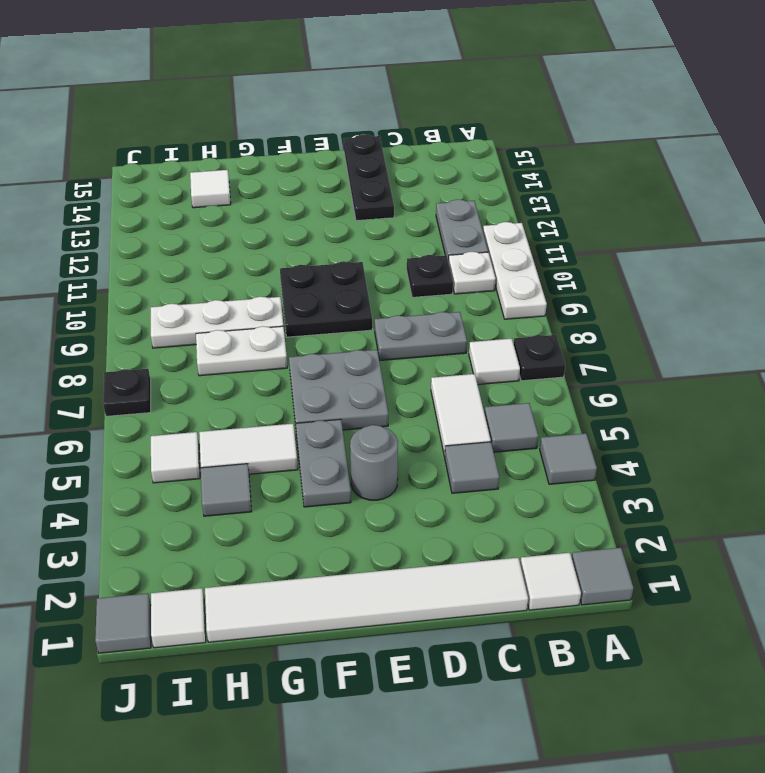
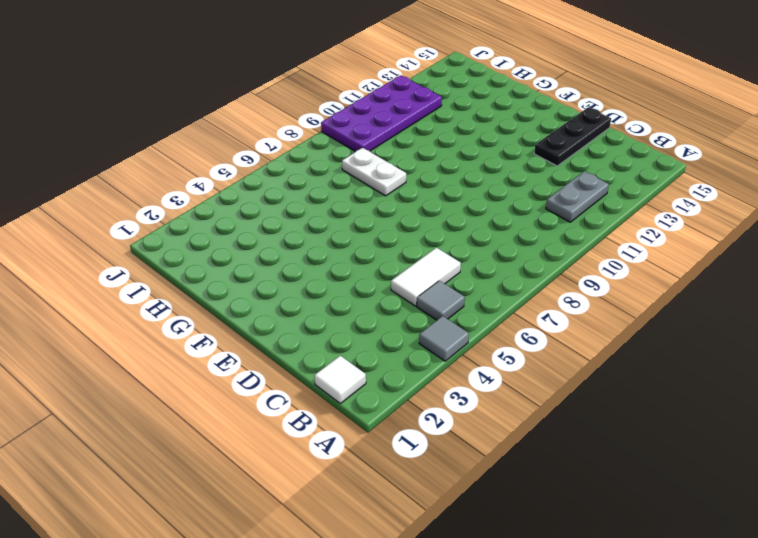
purple 2x4 plate [321,75,442,151] -> white 1x3 plate [151,297,283,348]
none -> grey 1x1 tile [572,548,634,605]
none -> black 1x1 plate [514,335,565,381]
none -> white 1x3 plate [483,222,547,319]

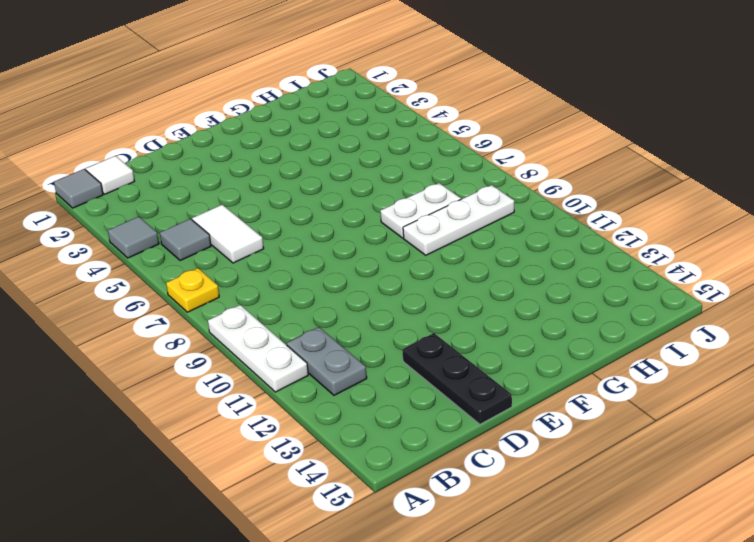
yellow 1x1 plate [166,268,219,312] -> black 1x1 plate [514,335,565,381]
none -> white 1x1 tile [469,338,520,384]
none -> white 1x1 plate [449,252,496,294]
none -> white 1x6 tile [205,558,528,642]

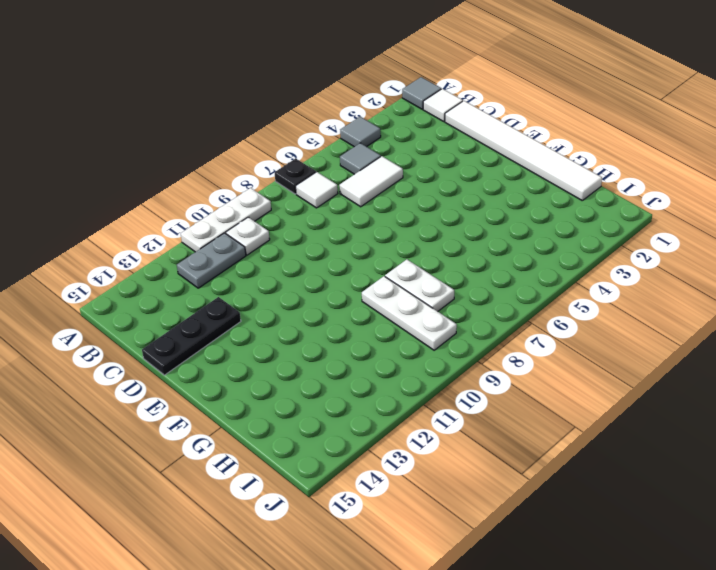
none -> grey 1x1 tile [445,442,499,493]
none -> grey 1x2 plate [375,312,467,360]
none -> black 1x1 plate [407,255,453,297]

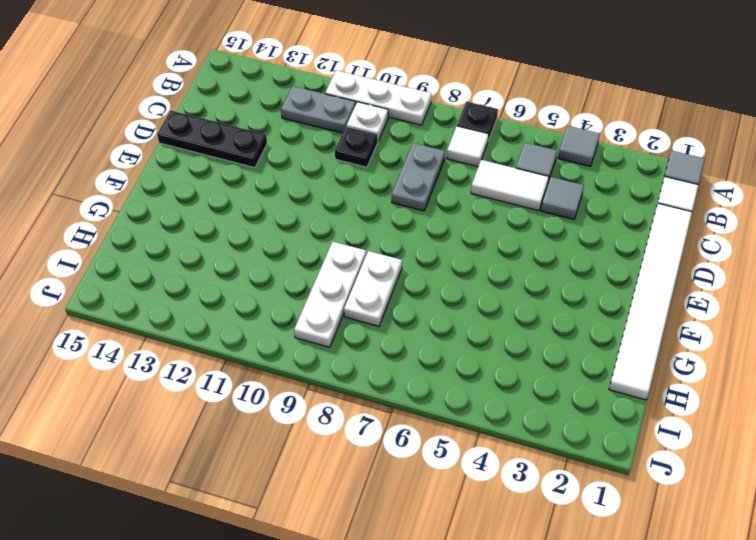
none -> grey 1x1 round brick [350,425,398,500]
none -> grey 2x2 plate [289,350,388,430]
none -> black 2x2 plate [280,261,372,337]

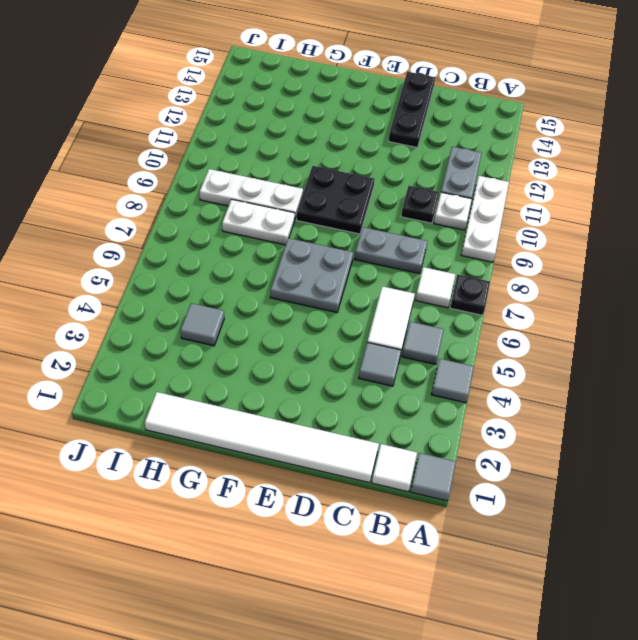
none -> grey 1x1 round brick [350,425,398,500]
none -> grey 1x2 plate [296,419,351,507]
none -> white 1x2 tile [199,424,298,474]

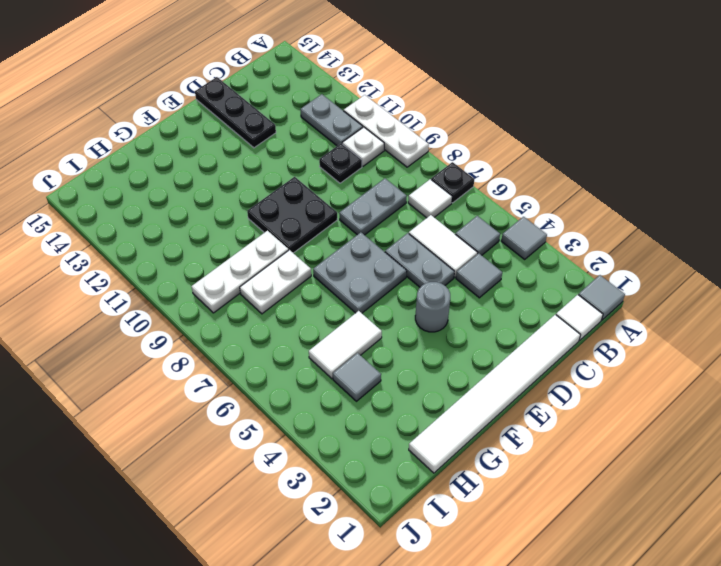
grey 1x2 plate [385,233,454,287] -> grey 1x2 plate moved to [296,419,351,507]
none -> white 1x1 tile [190,170,231,208]
none -> white 1x1 tile [151,588,206,648]
none -> white 1x1 tile [151,432,200,483]

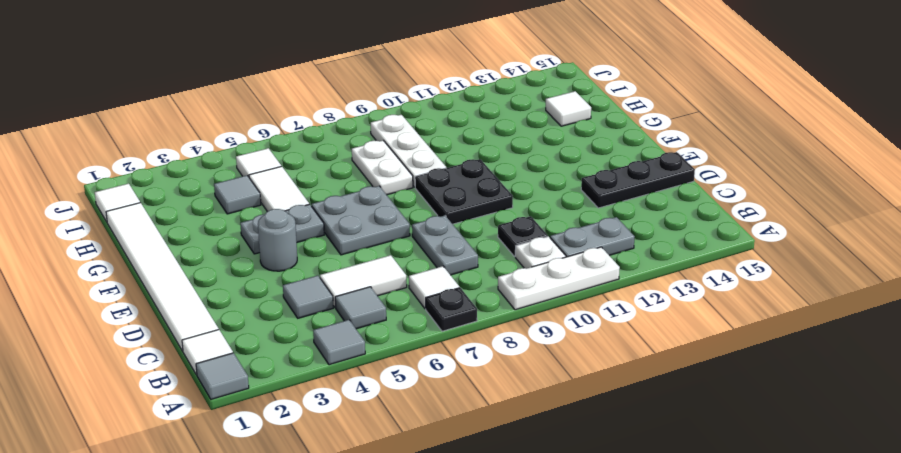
none -> grey 1x1 tile [95,593,151,653]
none -> black 1x1 plate [103,369,151,416]

